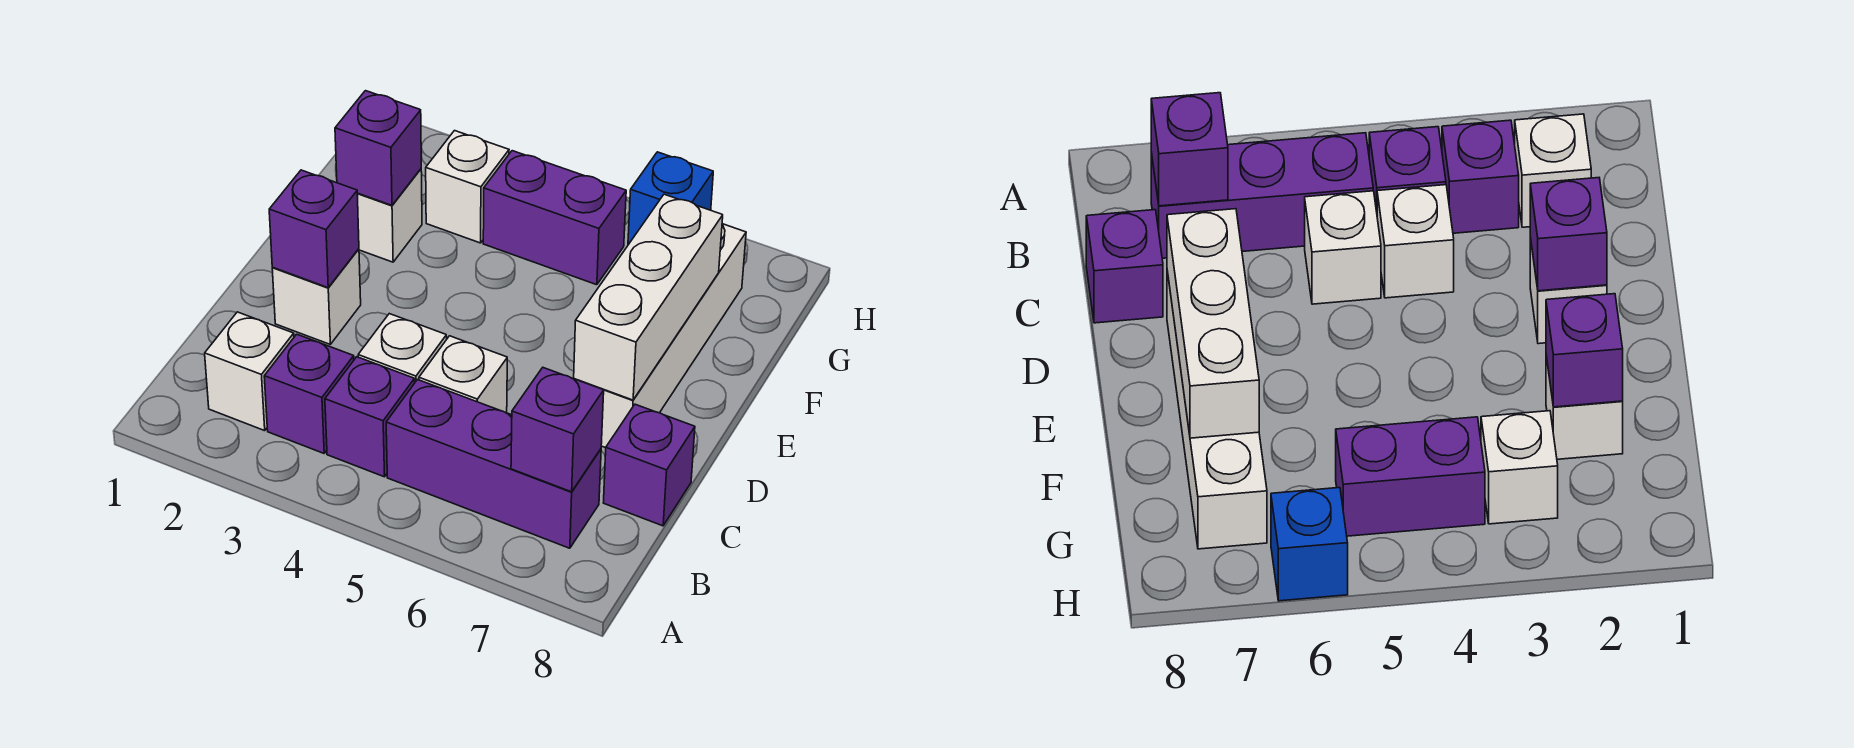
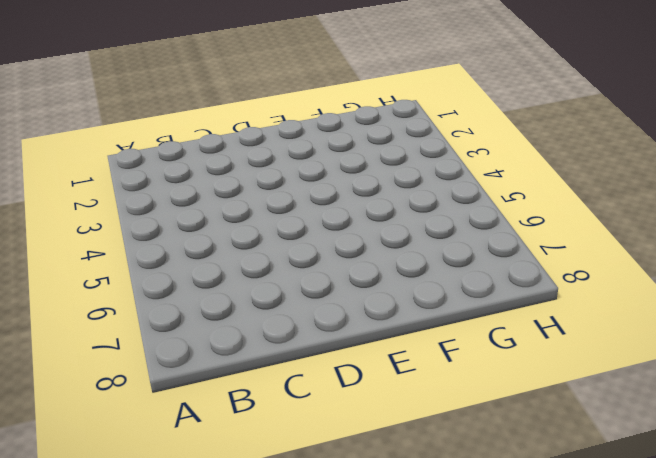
none -> white 1x1 brick [205,312,294,431]
none -> purple 1x1 brick [264,334,354,453]
none -> purple 1x1 brick [325,357,415,477]

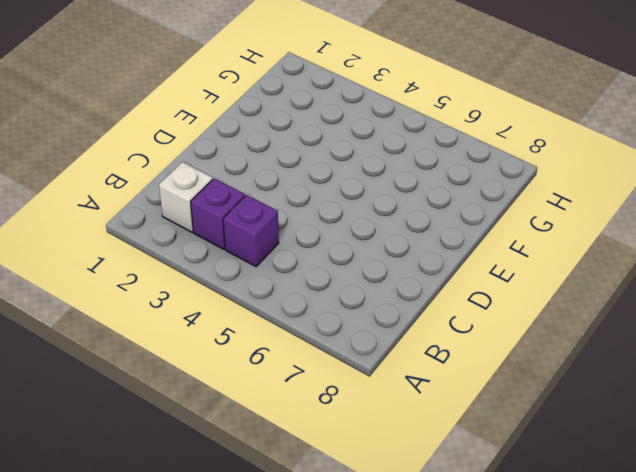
none -> purple 1x3 brick [386,380,601,548]
none -> white 1x1 brick [358,314,447,382]
none -> white 1x1 brick [419,336,507,413]

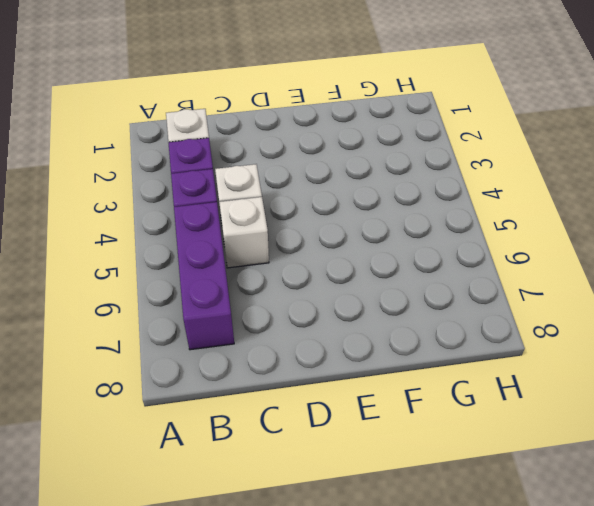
none -> purple 1x1 brick [604,404,695,526]
none -> white 1x1 brick [272,249,361,344]
none -> white 1x4 brick [578,224,746,448]

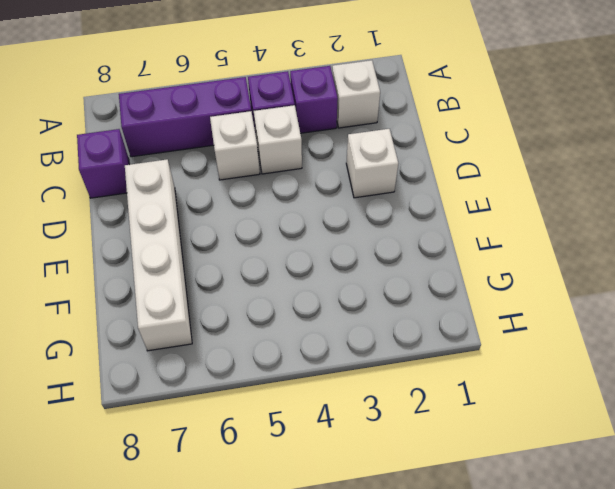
none -> white 1x1 brick [357,169,422,262]
none -> white 1x1 brick [426,131,509,243]
none -> purple 1x2 brick [483,151,626,285]

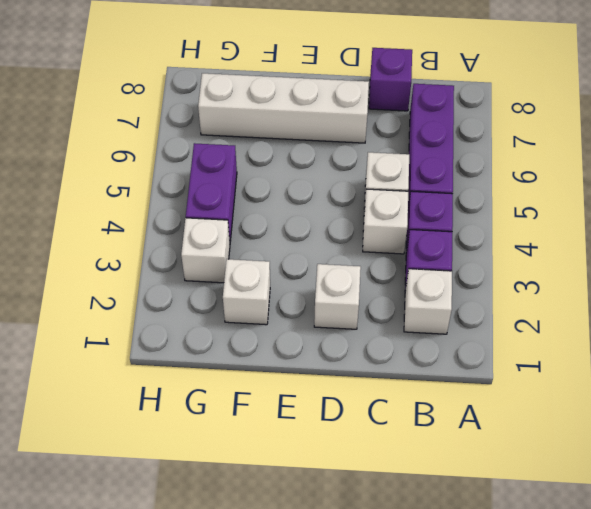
none -> blue 1x1 brick [628,152,713,245]
none -> purple 1x1 brick [511,368,604,492]
none -> purple 1x1 brick [269,170,359,288]

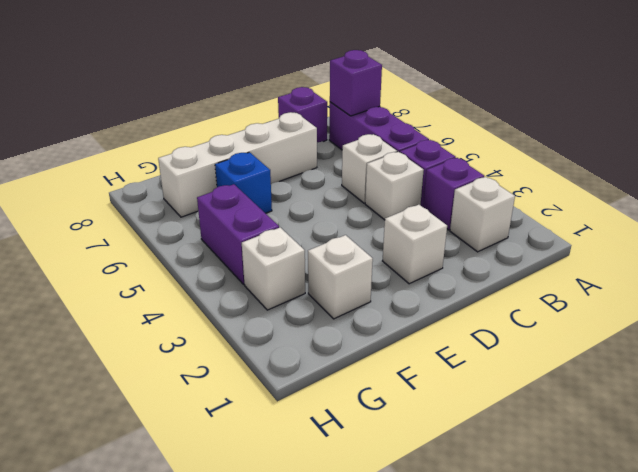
blue 1x1 brick [215,152,272,213] -> blue 1x1 brick moved to [628,152,713,245]
none -> purple 1x1 brick [269,170,359,288]
none -> white 1x3 brick [574,194,723,400]
none -> purple 1x1 brick [335,91,421,205]

